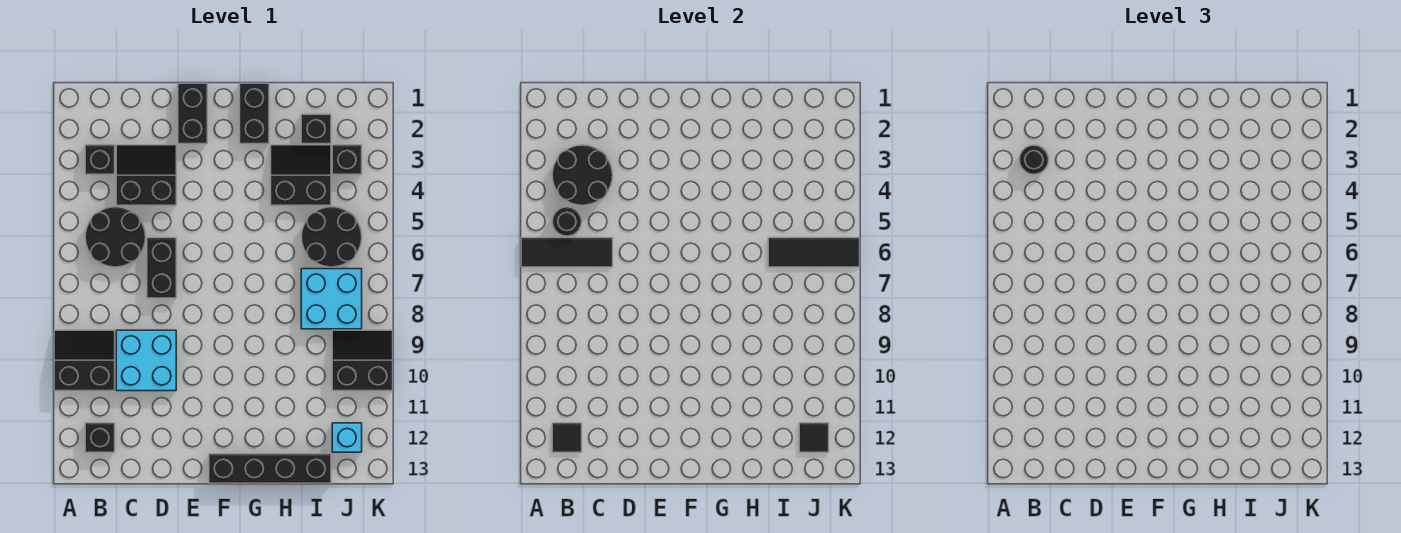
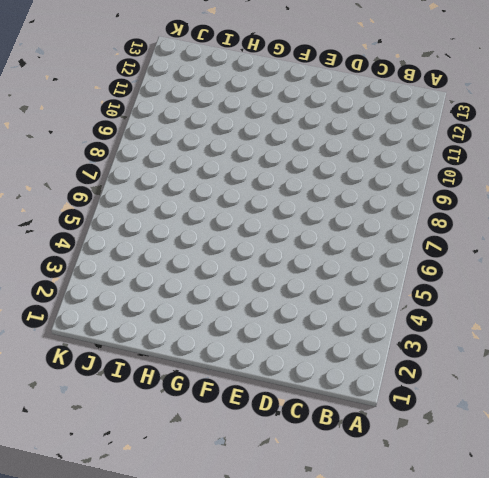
none -> black 2x2 slope [54,330,115,391]
none -> black 1x1 brick [85,145,115,174]
none -> black 2x2 round brick [85,207,146,267]

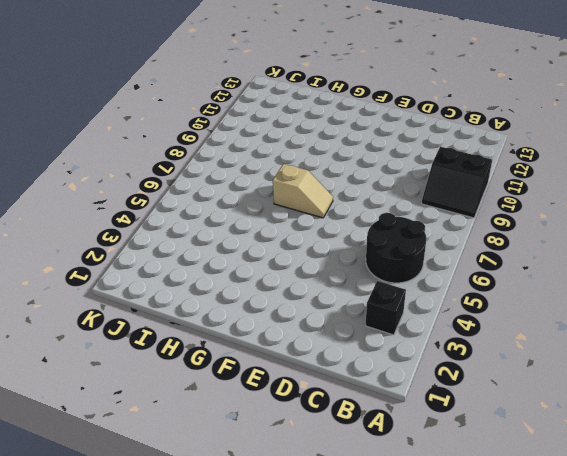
tan 1x2 slope [273,164,333,218] -> none
none -> black 1x1 brick [85,423,115,452]
none -> black 2x2 slope [116,145,176,205]
none -> cyan 2x2 brick [116,330,176,391]

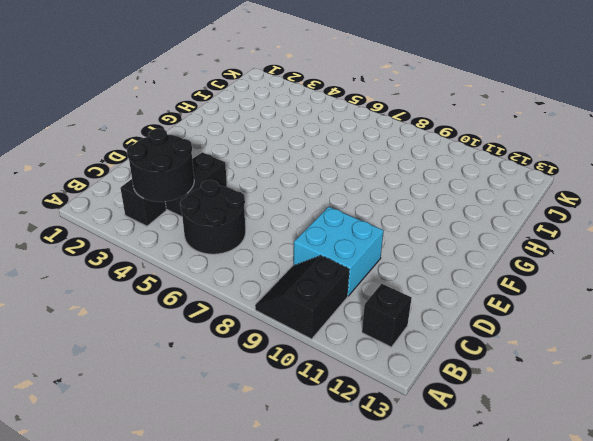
none -> black 1x2 brick [147,238,176,298]
none -> black 1x2 brick [178,83,207,144]
none -> black 1x4 brick [209,454,331,483]

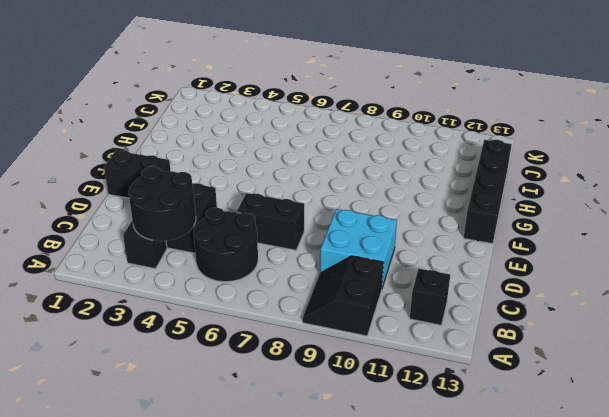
none -> black 1x2 brick [240,83,269,144]
none -> black 2x2 slope [271,145,331,205]
none -> black 1x1 brick [301,114,331,144]

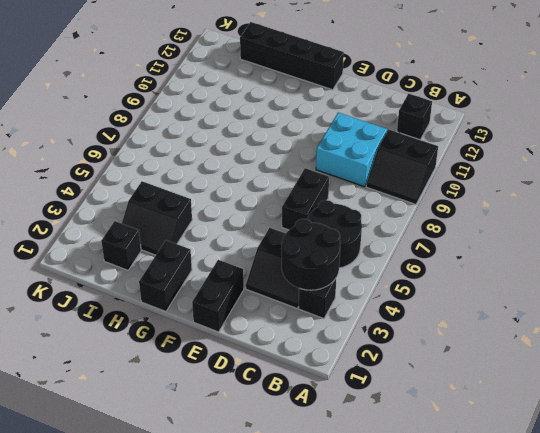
none -> black 2x2 round brick [302,207,362,267]
none -> cyan 2x2 brick [301,269,362,329]
none -> black 1x1 brick [332,145,362,174]

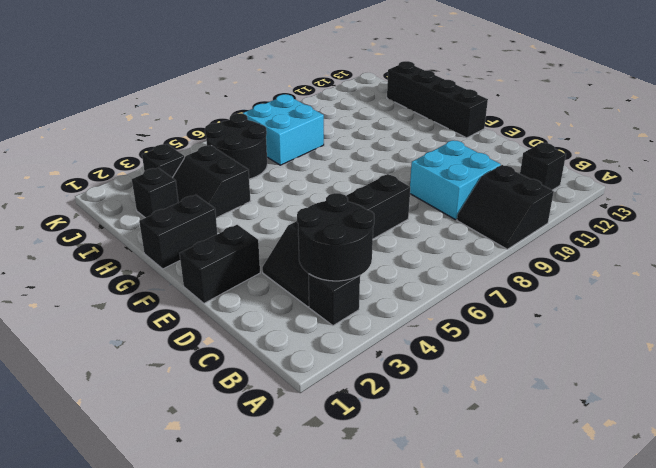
none -> black 2x2 round brick [85,207,146,267]
none -> black 2x2 slope [332,330,393,391]
none -> cyan 1x1 brick [332,423,362,452]

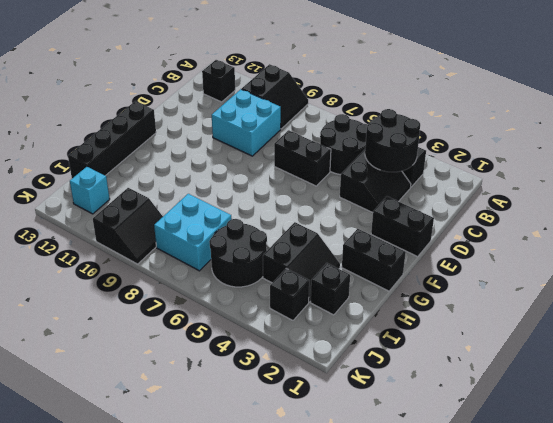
none -> black 1x3 tile [521,238,613,267]
none -> black 1x1 round brick [552,207,582,236]
none -> black 1x1 tile [552,423,582,452]

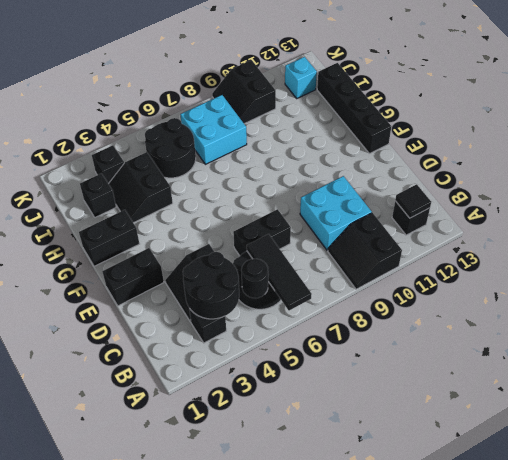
none -> black 1x3 tile [768,238,860,267]
none -> black 1x1 tile [799,423,829,452]
none -> black 1x1 round brick [1019,145,1049,174]

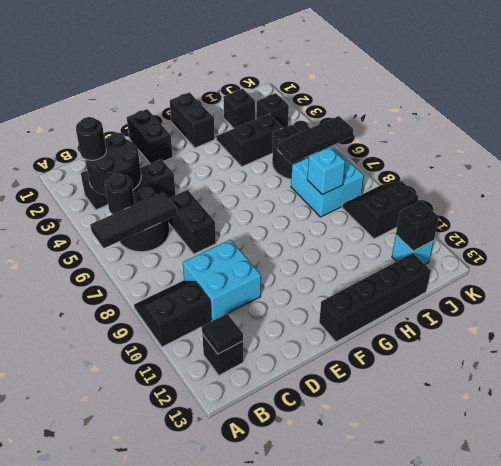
cyan 1x1 brick [307,147,345,195] -> none
black 1x1 brick [396,201,439,251] -> black 1x1 tile [799,423,829,452]

